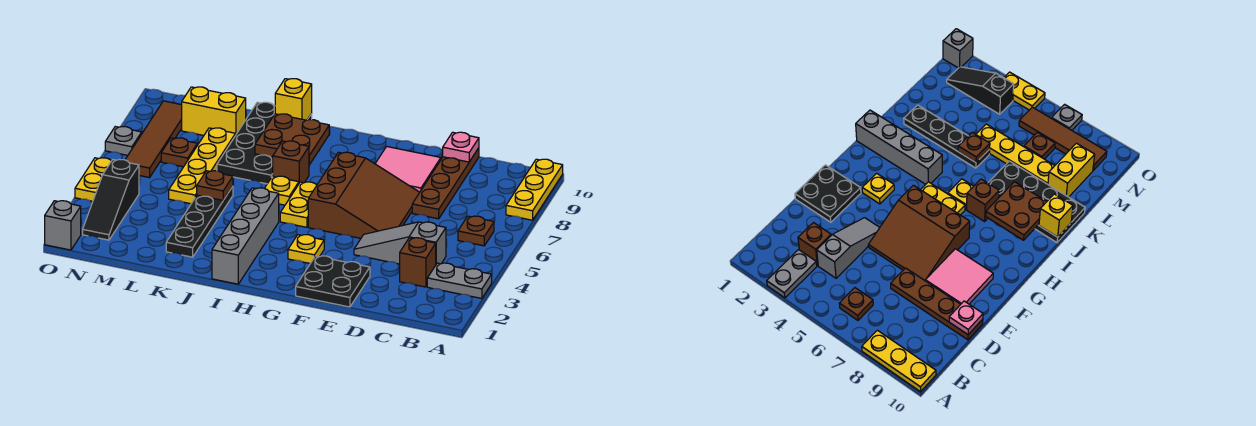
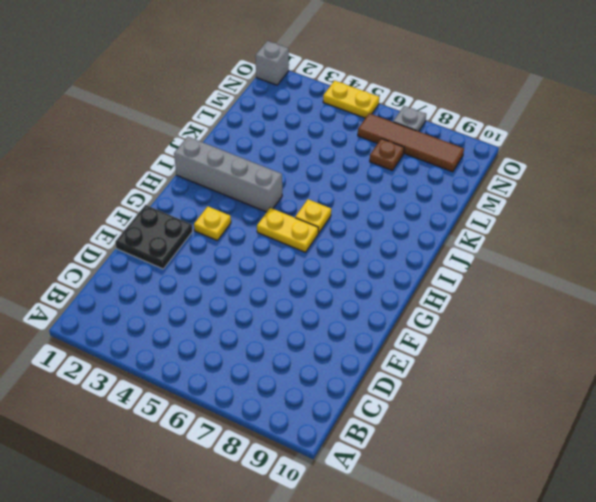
none -> grey 1x2 plate [427,263,492,299]
none -> yellow 1x3 plate [506,159,563,220]
none -> brown 1x1 plate [458,216,494,246]

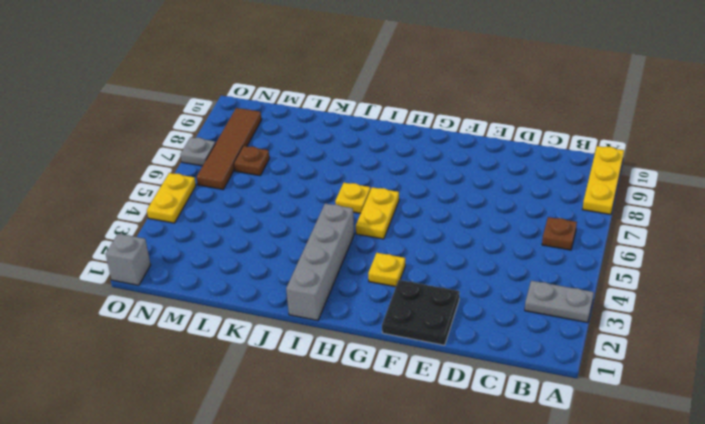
none -> brown 1x1 brick [400,238,436,287]
none -> grey 1x3 slope [354,222,446,264]
none -> brown 1x4 plate [412,148,479,219]

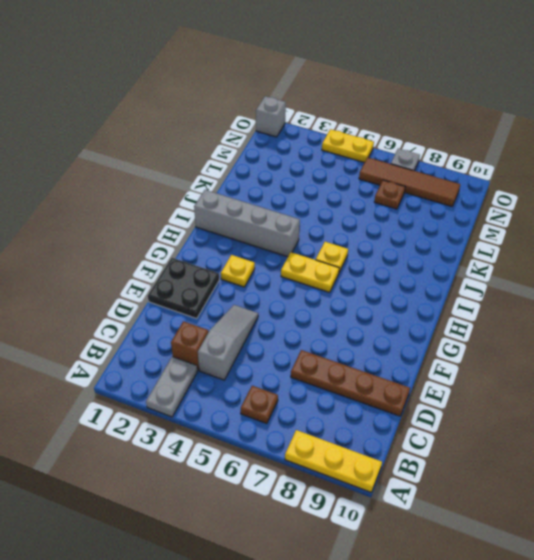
none -> brown 3x3 slope [308,152,420,238]
none -> pink 2x2 tile [375,146,441,192]
none -> brown 1x1 brick [273,141,309,183]

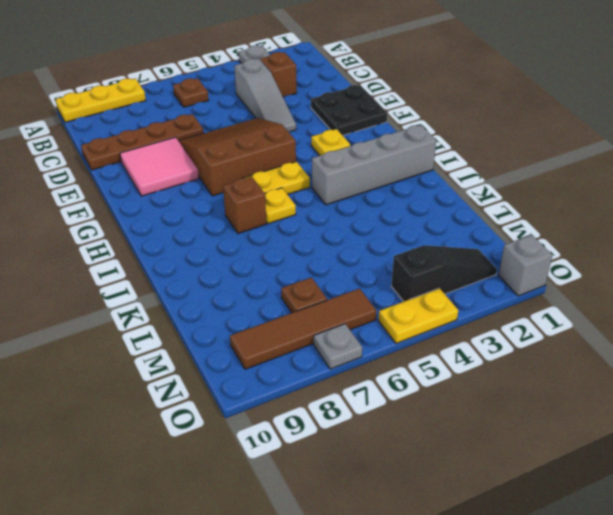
none -> black 2x4 plate [217,102,312,184]
none -> black 1x4 plate [166,186,233,257]
none -> yellow 1x4 plate [169,128,235,204]

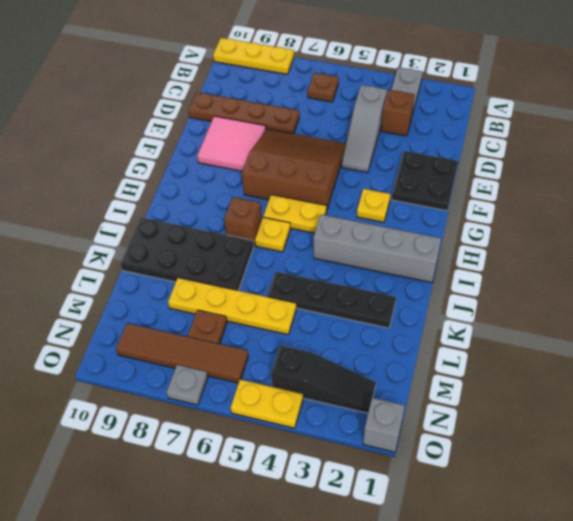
none -> yellow 1x2 brick [182,87,246,135]
none -> pink 1x1 plate [443,132,479,162]
none -> brown 2x2 plate [255,114,329,165]

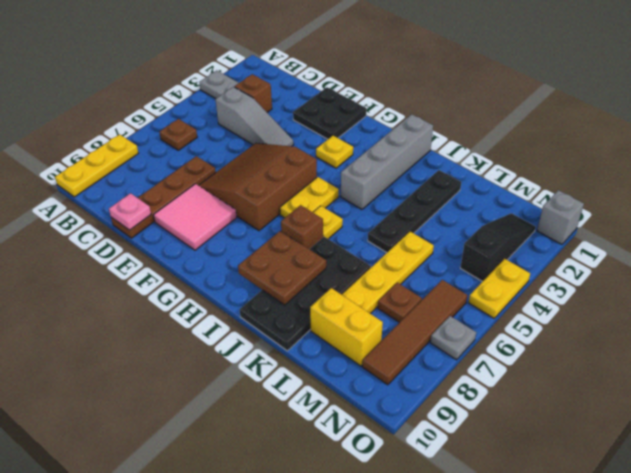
none -> yellow 1x1 brick [275,79,312,120]
none -> brown 1x1 plate [197,171,233,200]

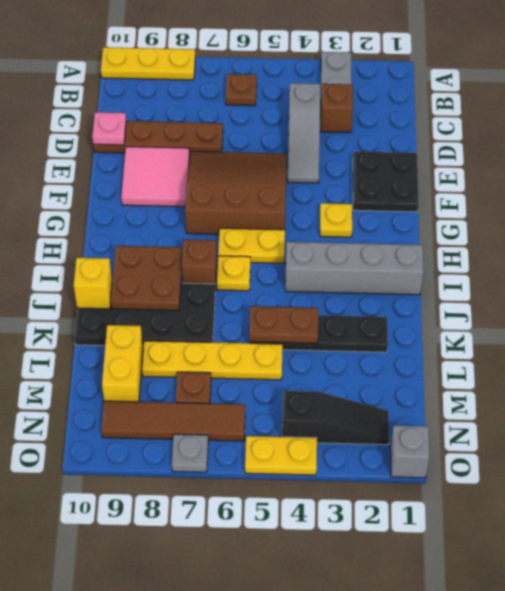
brown 1x2 plate [249,306,318,343] -> brown 1x1 plate [197,171,233,200]

